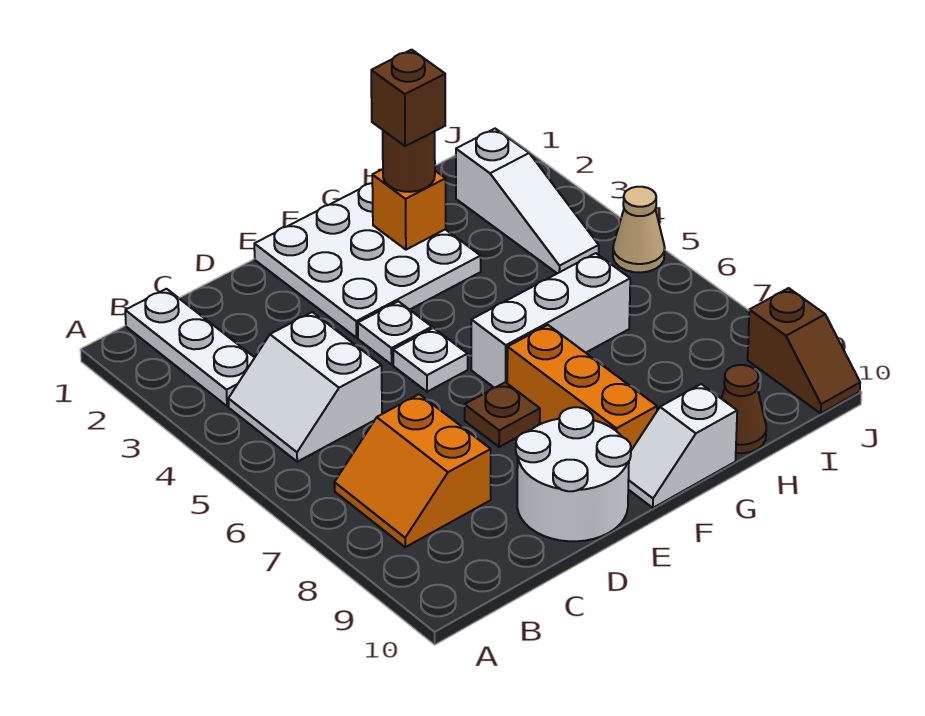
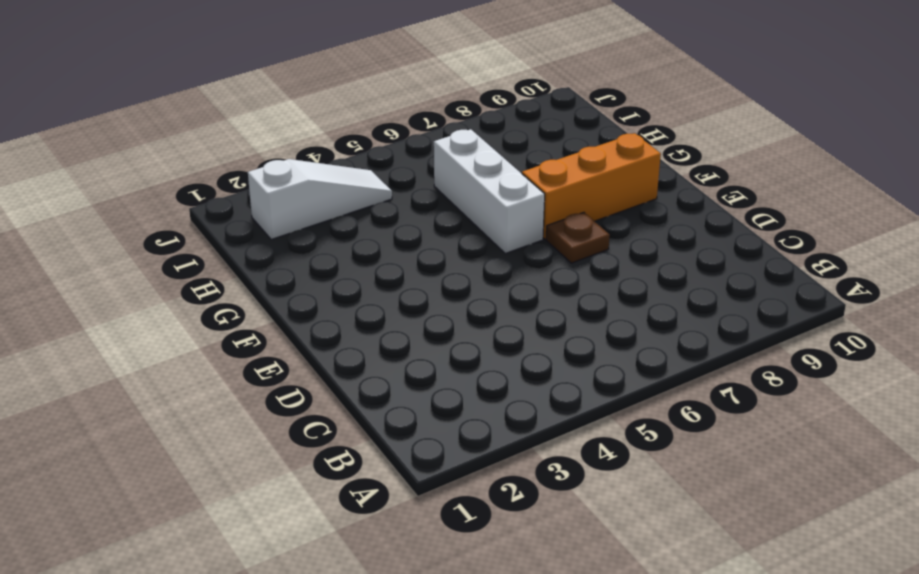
none -> white 1x3 plate [125,289,255,406]
none -> white 2x2 slope [228,312,382,462]
none -> orange 2x2 slope [334,394,491,547]

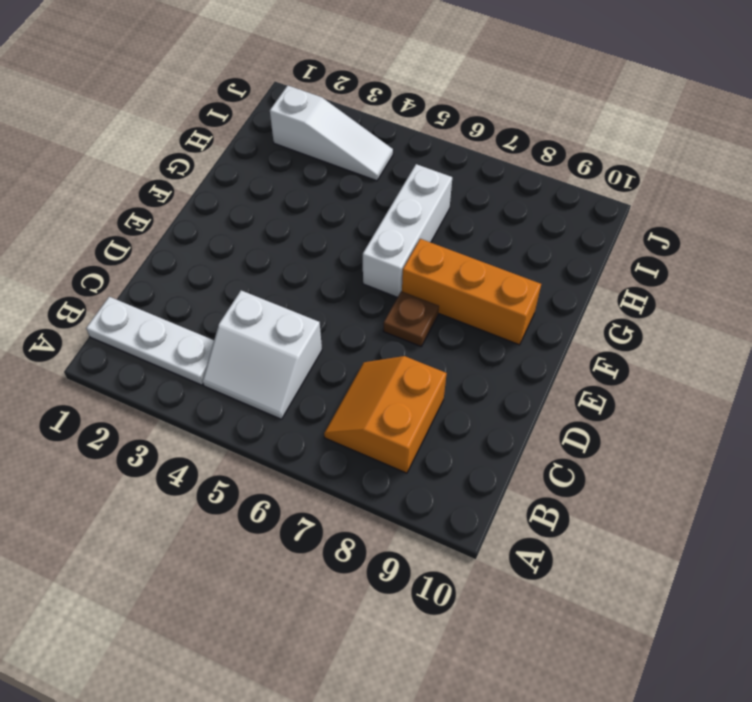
orange 2x2 slope [324,356,447,473] -> orange 2x2 slope turned to [334,394,491,547]
none -> white 2x2 round brick [516,407,631,541]
none -> white 3x3 plate [254,183,481,338]
none -> white 1x1 plate [358,301,432,364]

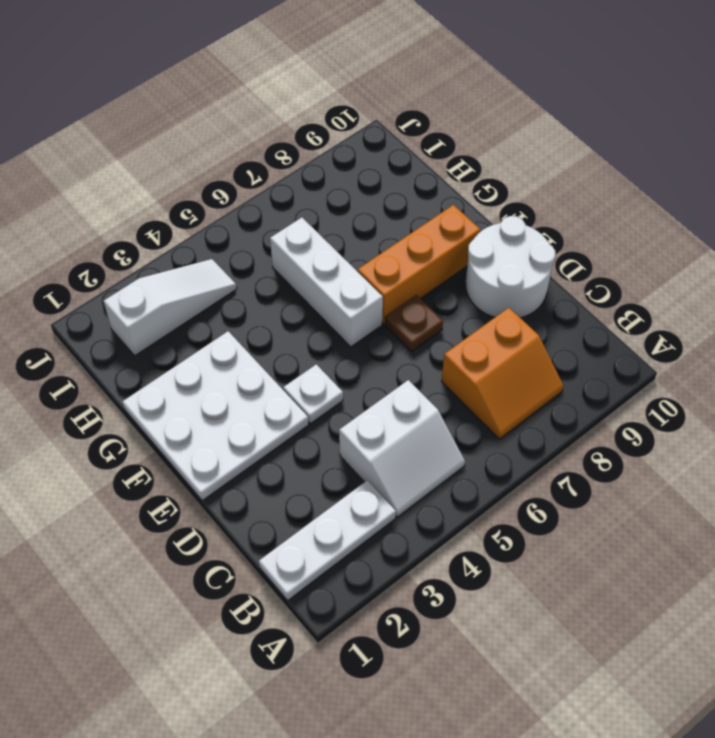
none -> white 1x1 plate [393,328,468,392]
none -> white 1x2 slope [628,384,737,508]
none -> brown 1x1 cone [721,365,766,453]

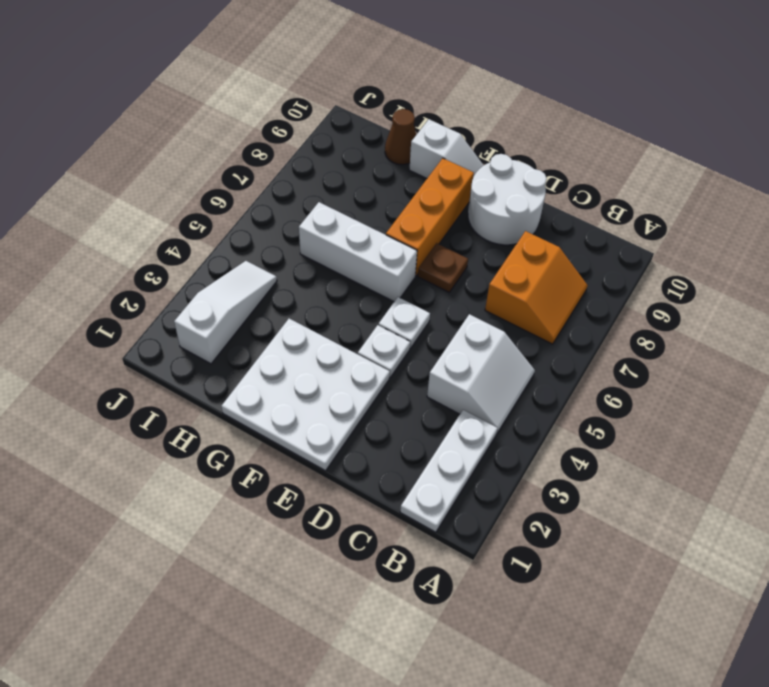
none -> tan 1x1 cone [613,187,665,273]
none -> brown 1x2 slope [748,288,860,413]
none -> orange 1x1 brick [372,169,446,250]

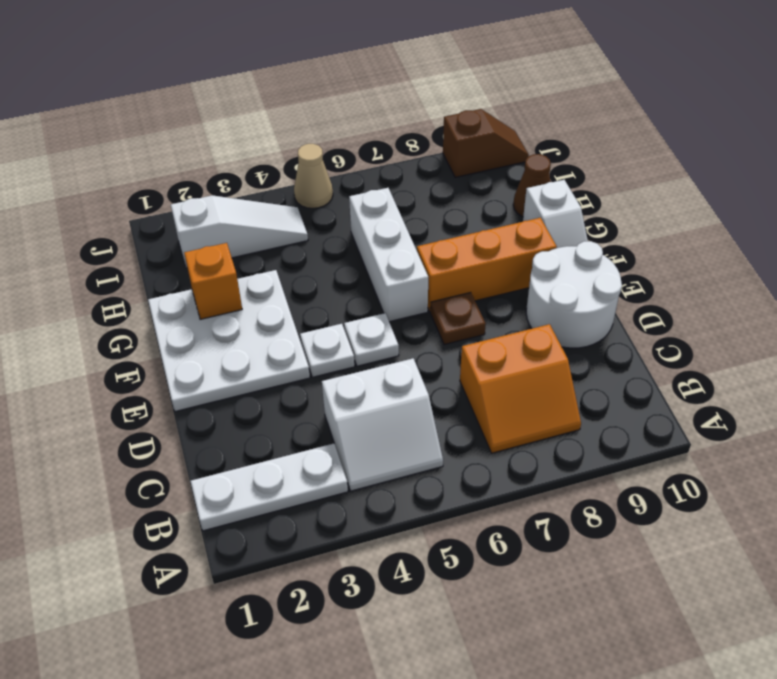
none -> brown 1x1 round brick [383,131,435,192]
none -> brown 1x1 brick [371,50,445,146]

